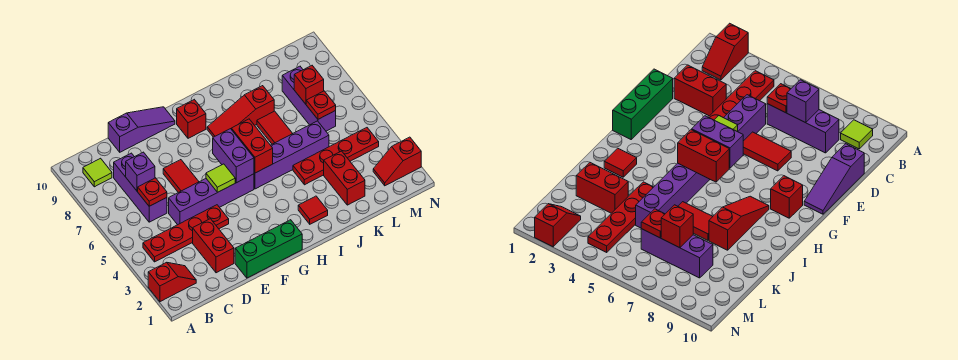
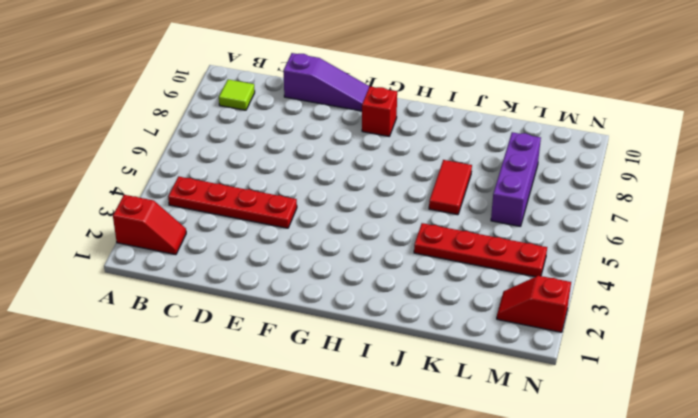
none -> purple 1x3 brick [114,153,167,222]
none -> red 1x2 brick [193,219,234,273]
none -> purple 1x4 brick [169,174,254,225]

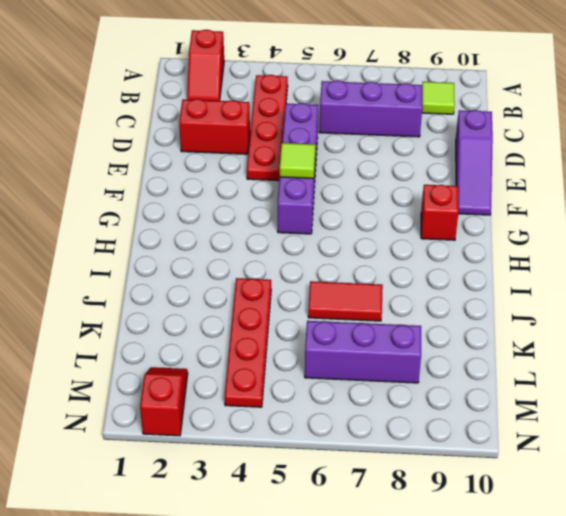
none -> green 1x3 brick [235,220,302,278]
none -> red 1x2 tile [163,160,199,193]
none -> purple 1x4 brick [254,121,329,189]

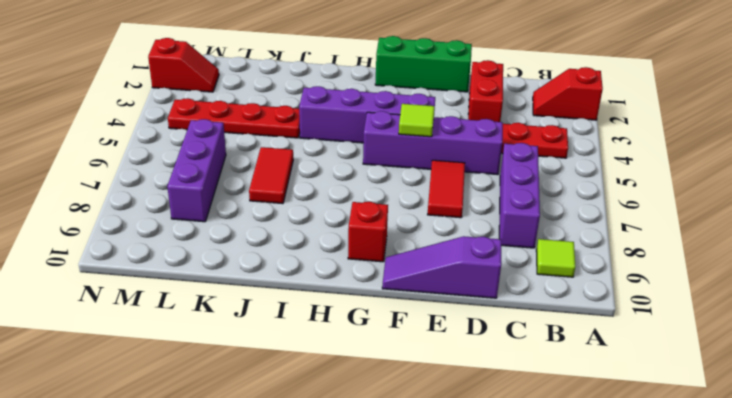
purple 1x4 brick [299,86,435,143] -> purple 1x4 brick moved to [254,121,329,189]
none -> red 1x3 slope [207,86,274,137]
none -> red 1x1 tile [298,196,328,224]
none -> red 1x2 brick [324,151,365,205]

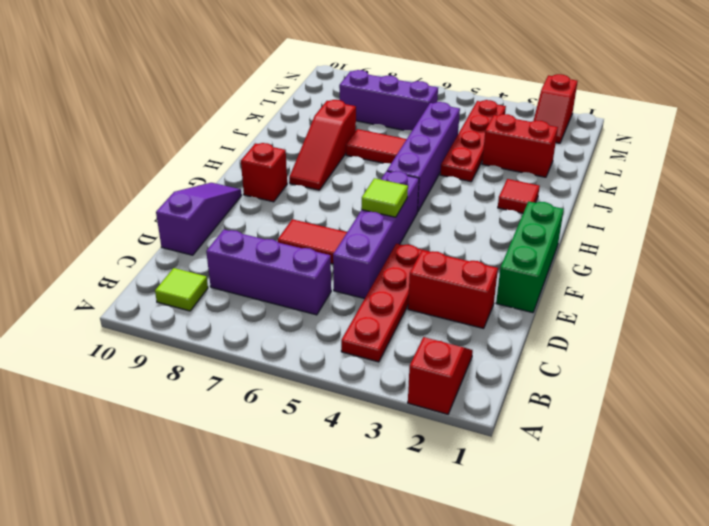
none -> red 1x1 plate [138,178,167,206]
none -> purple 1x1 brick [126,152,155,191]
none -> purple 1x2 brick [213,129,254,183]

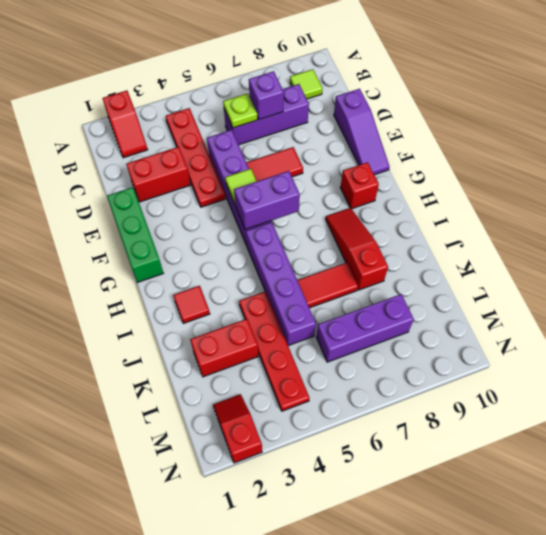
lime 1x1 plate [223,93,257,128] -> red 1x1 plate [138,178,167,206]
none -> red 1x2 brick [231,119,273,173]
none -> red 1x1 plate [306,91,336,119]
none -> red 1x1 brick [294,66,324,104]

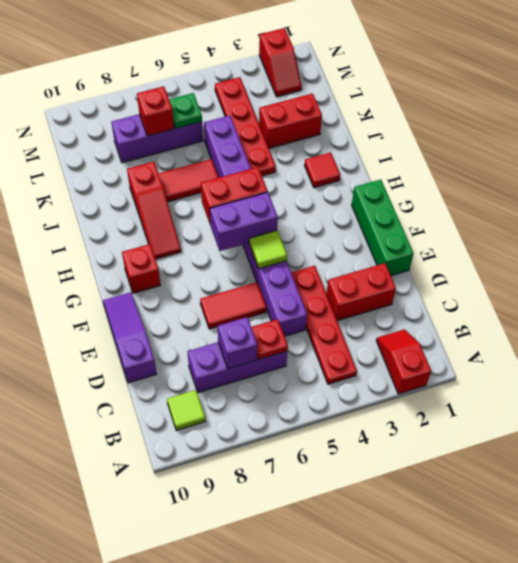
green 1x1 plate [169,93,202,128] -> red 1x1 plate [306,91,336,119]

